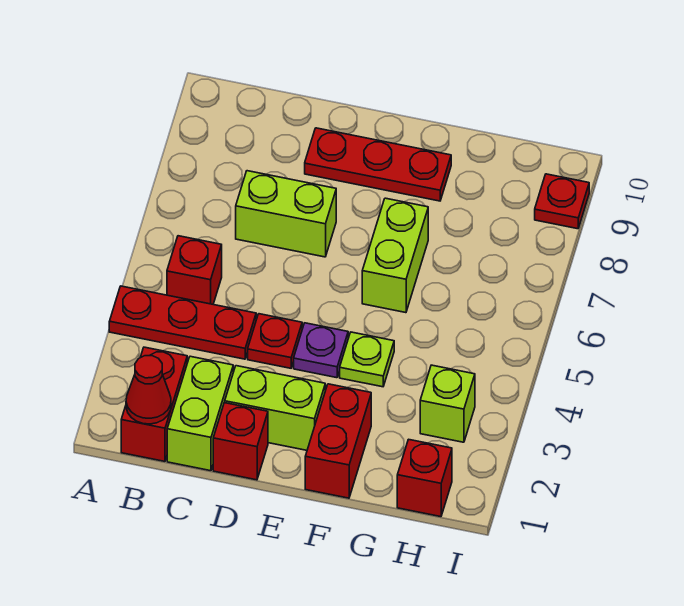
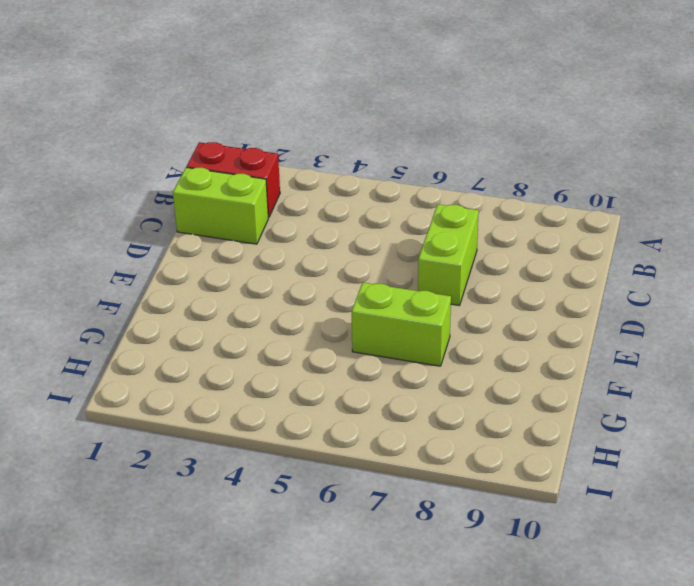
none -> red 1x3 plate [109,286,256,359]
none -> red 1x1 brick [167,236,222,304]
none -> red 1x1 brick [213,403,268,480]

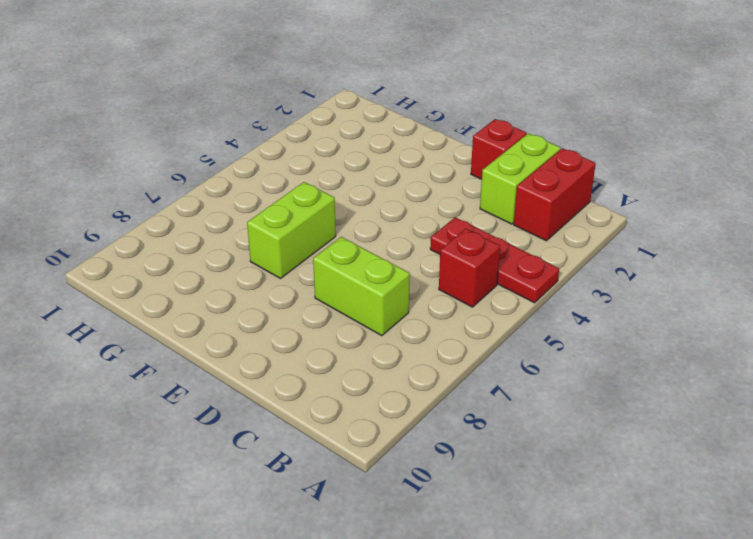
none -> lime 1x2 brick [225,366,325,450]
none -> red 1x1 plate [248,314,302,368]
none -> red 1x3 plate [305,128,451,201]

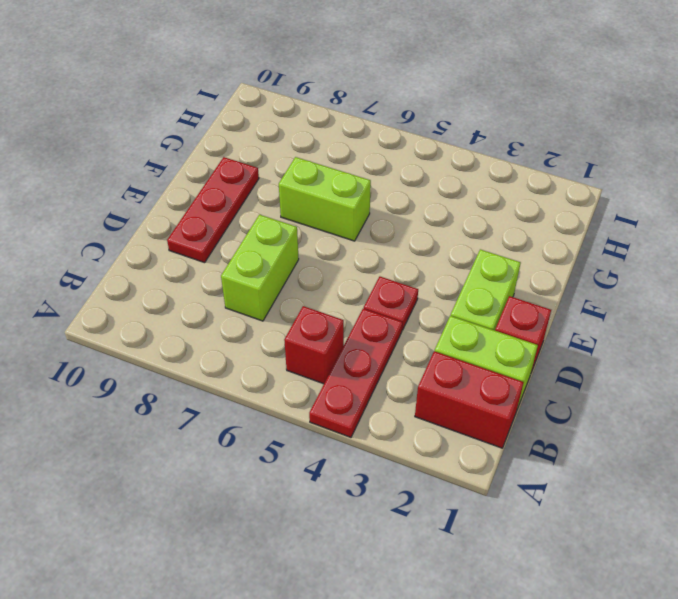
none -> purple 1x1 plate [294,323,348,378]
none -> red 1x2 brick [305,384,371,498]
none -> lime 1x1 plate [340,332,394,387]

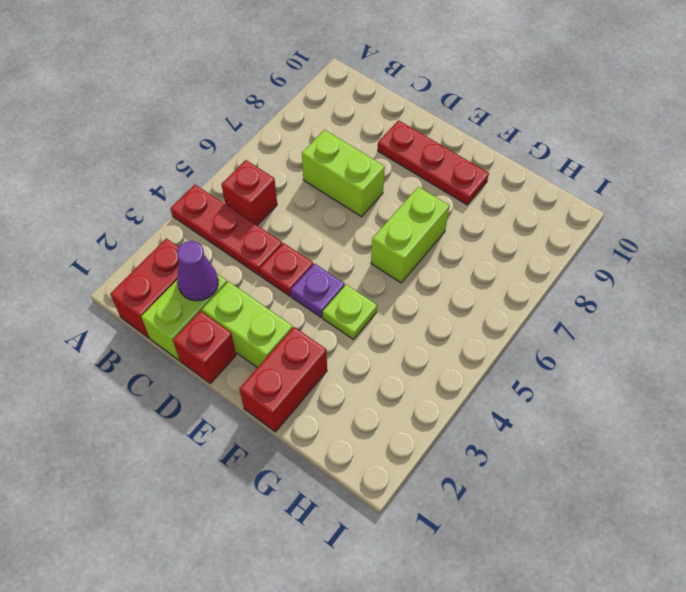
purple 1x1 cone [177,241,218,301] -> none
none -> red 1x1 brick [397,439,452,517]
none -> lime 1x1 brick [420,365,475,442]
none -> red 1x1 plate [535,174,589,229]

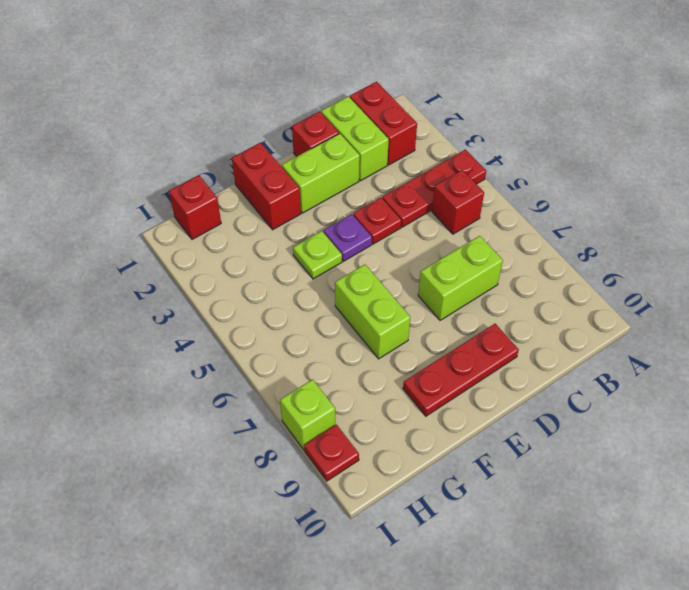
lime 1x1 brick [280,379,335,450] -> lime 1x1 brick moved to [420,365,475,442]
none -> red 1x1 cone [126,356,171,424]

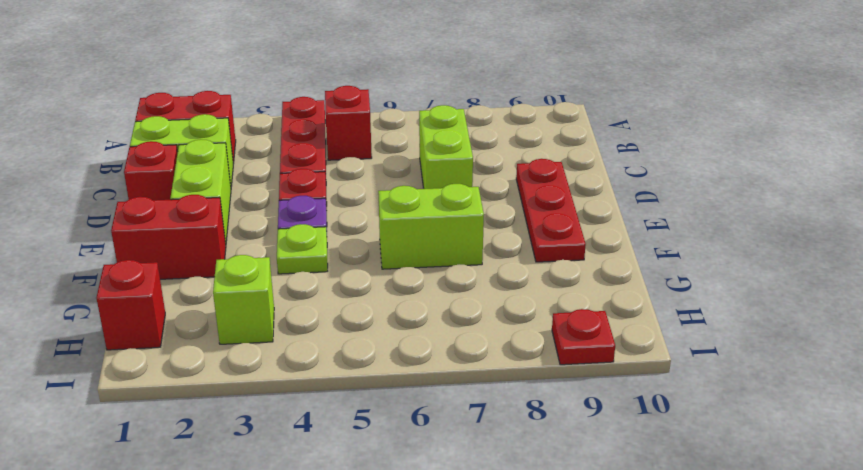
none -> red 1x1 cone [126,356,171,424]

